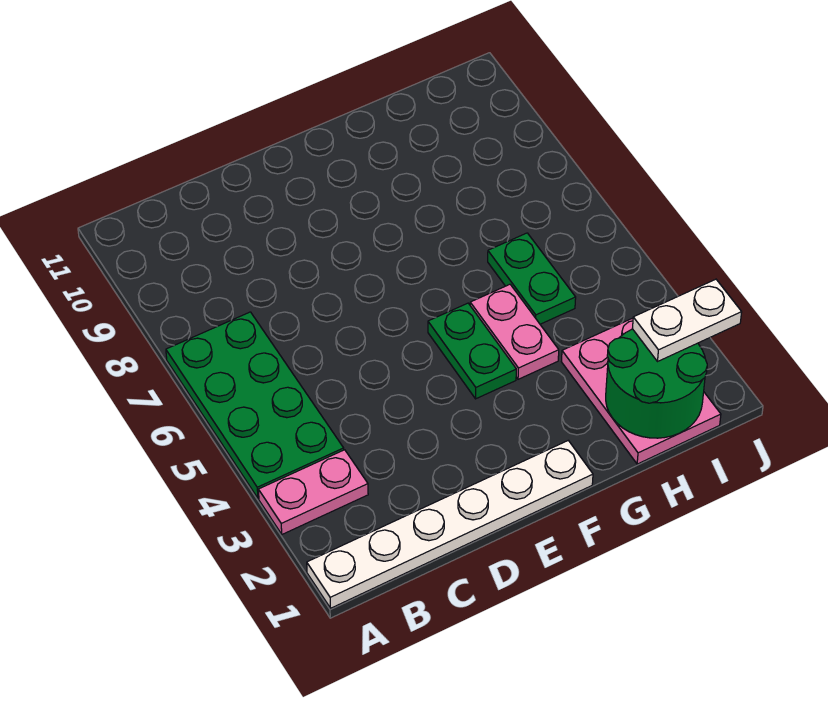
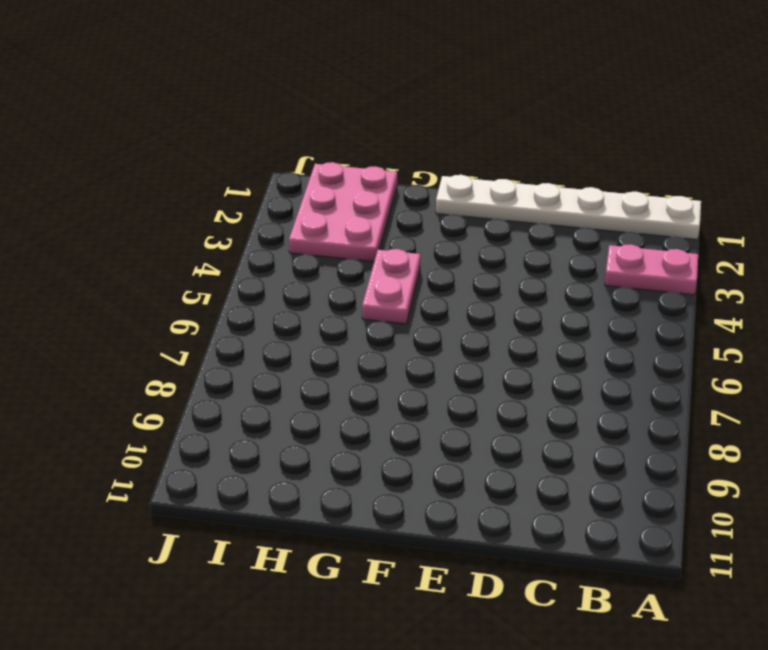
none -> green 2x4 plate [166,312,344,498]
none -> green 1x2 plate [428,303,516,399]

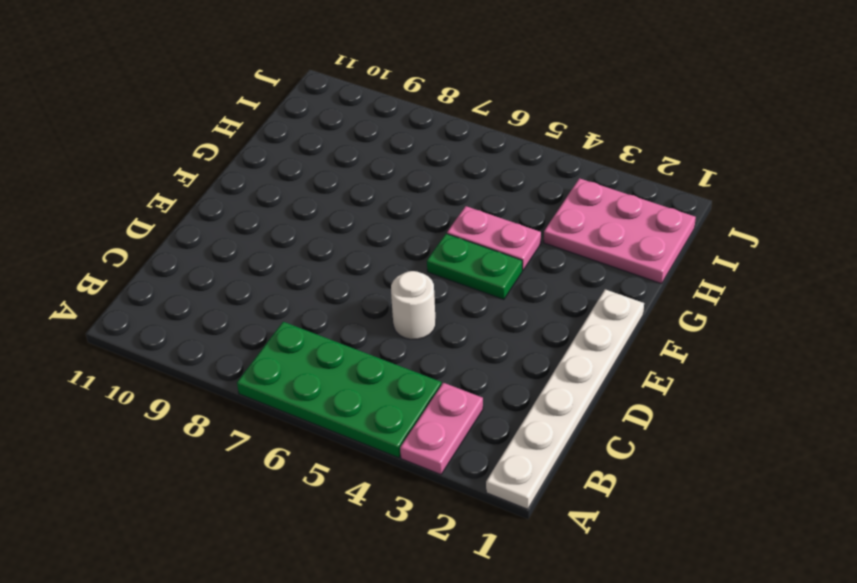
white 1x1 round brick [391,271,436,339] -> none
none -> green 1x2 plate [488,233,576,324]
none -> green 2x2 round brick [606,329,707,438]

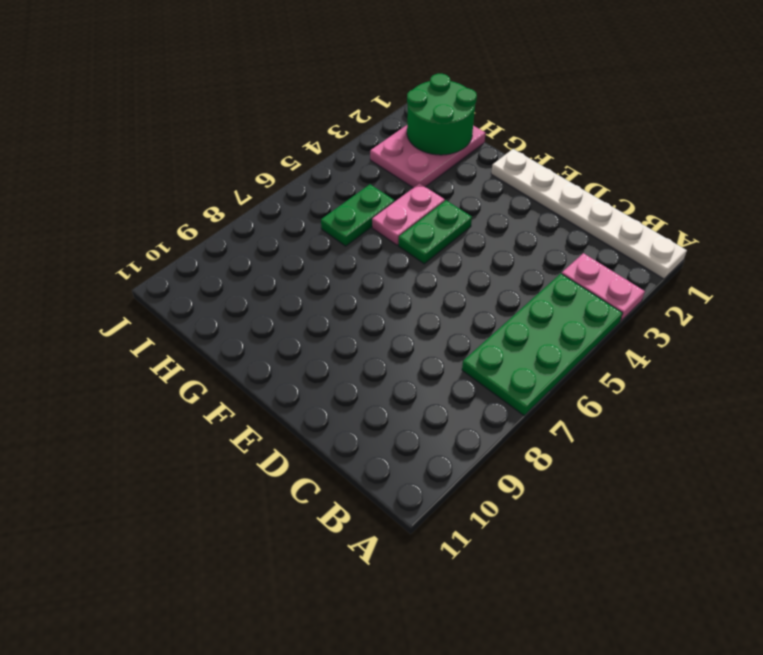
none -> white 1x2 plate [632,279,742,361]

